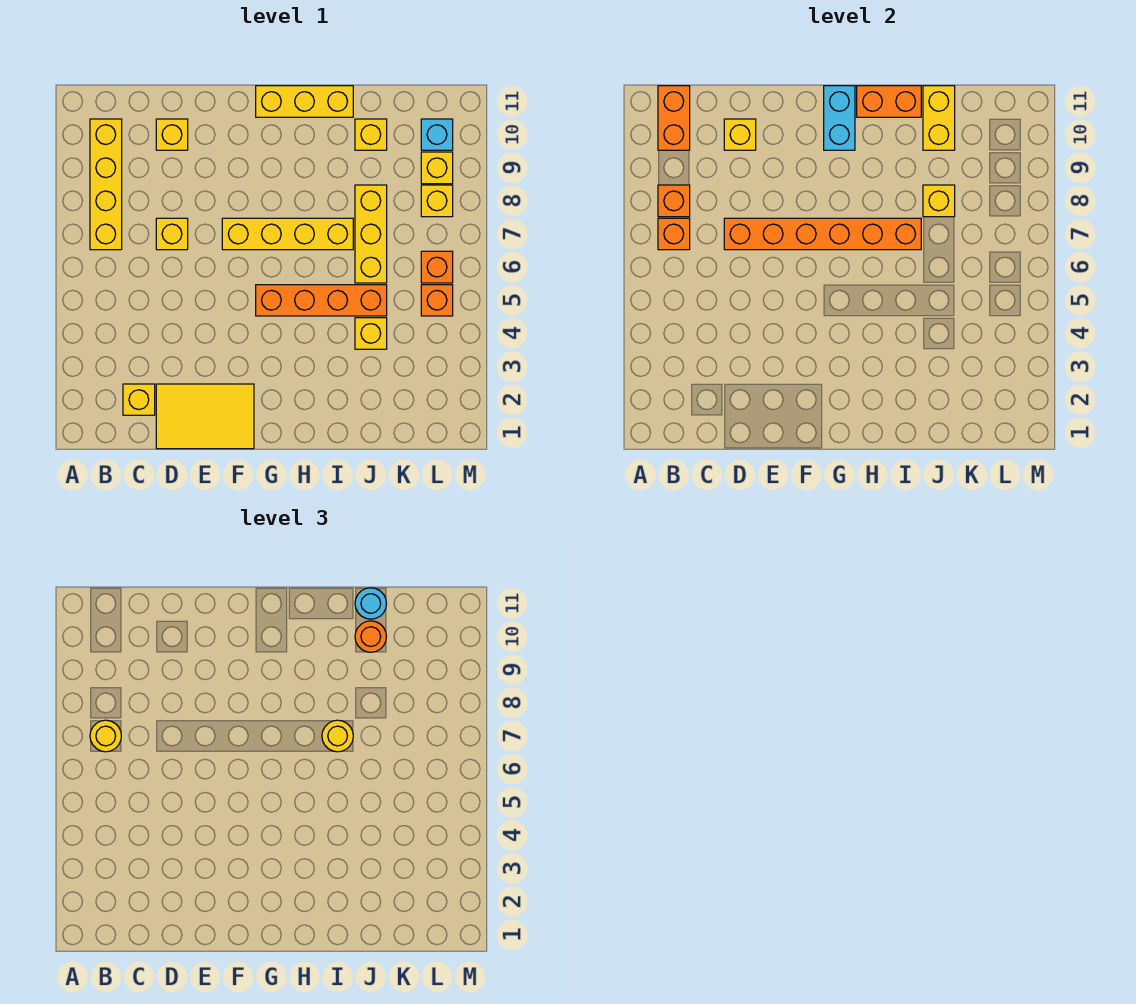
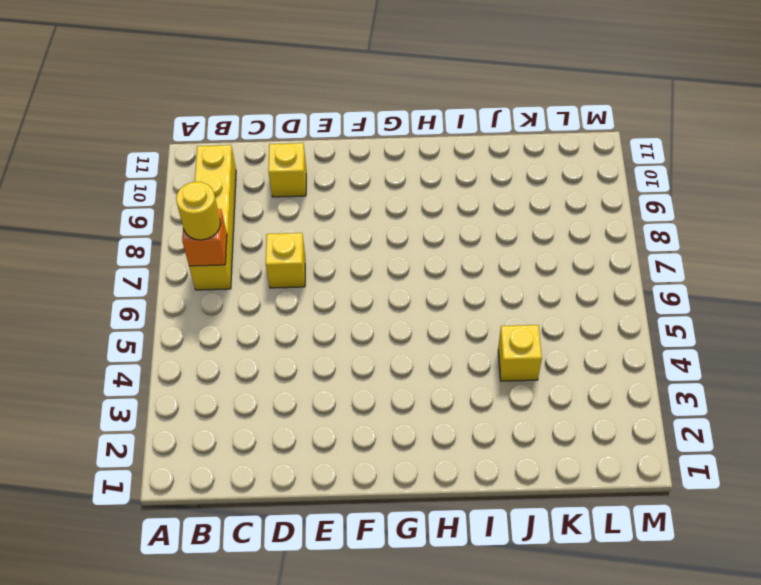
none -> yellow 1x1 brick [123,384,155,415]
none -> yellow 2x3 tile [156,384,254,449]
none -> yellow 1x4 brick [222,218,353,250]

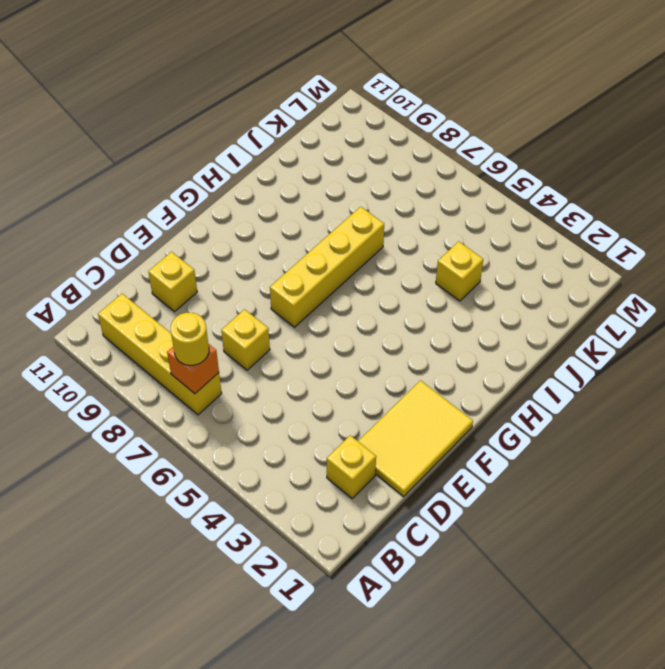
none -> orange 1x4 brick [256,285,387,316]
none -> yellow 1x3 brick [256,86,353,117]
none -> yellow 1x3 brick [355,185,387,283]

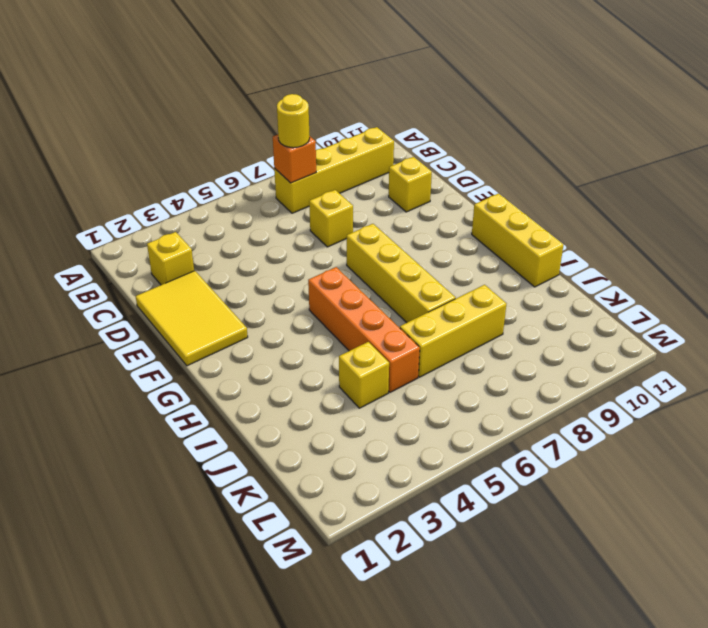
none -> yellow 1x1 brick [355,119,387,150]
none -> orange 1x1 brick [421,285,453,316]
none -> orange 1x1 brick [421,251,453,283]

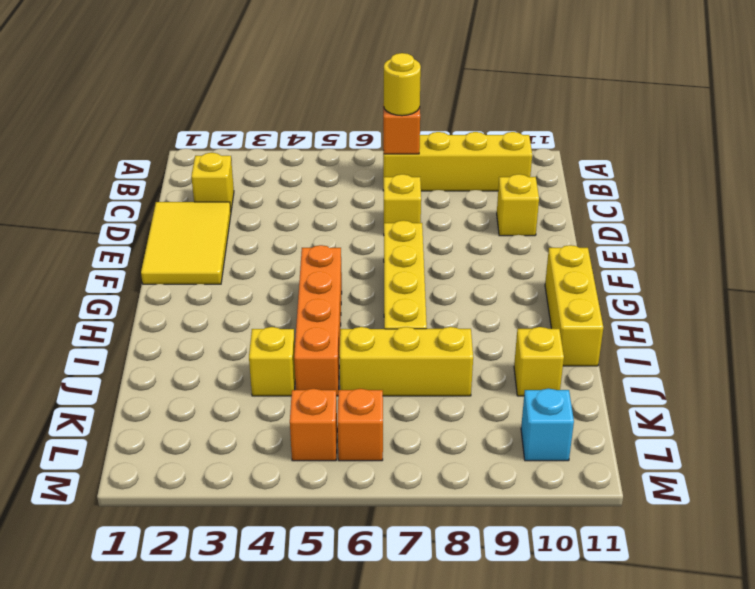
none -> yellow 1x1 brick [421,185,453,217]
none -> yellow 1x1 brick [421,152,453,184]
none -> orange 1x1 brick [658,185,690,217]

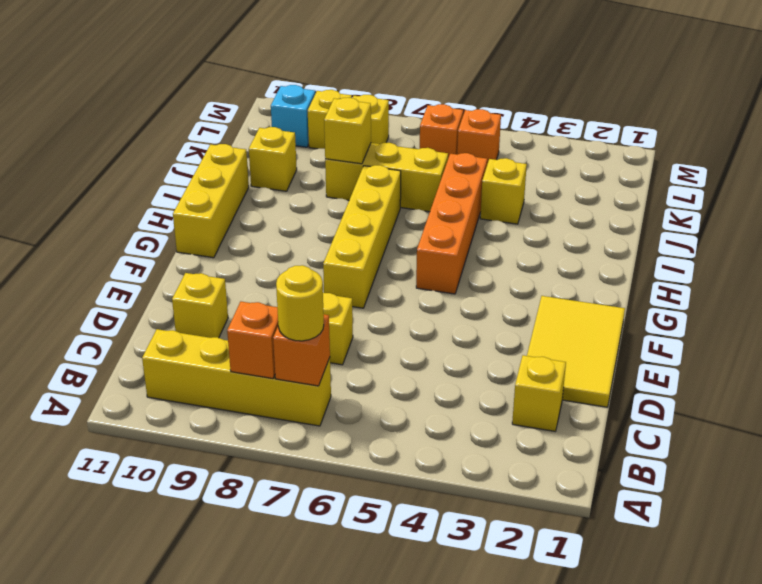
none -> orange 1x2 brick [658,86,690,150]
none -> orange 1x6 brick [724,218,921,250]
none -> yellow 1x1 brick [724,119,756,150]

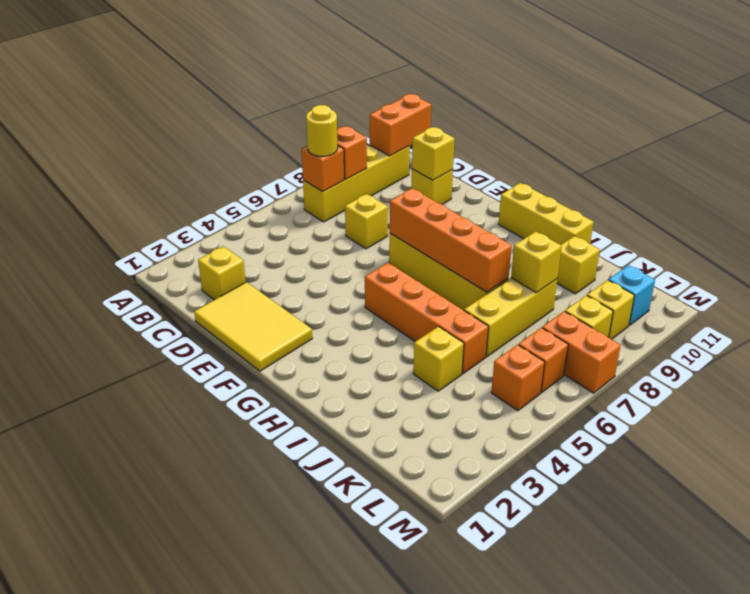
orange 1x4 brick [390,188,512,292] -> orange 1x6 brick [724,218,921,250]
orange 1x2 brick [542,311,621,393] -> orange 1x2 brick moved to [857,86,921,117]
none -> cyan 1x2 brick [824,86,855,150]
none -> yellow 1x2 brick [923,86,955,150]
none -> yellow 1x1 round brick [322,720,353,752]

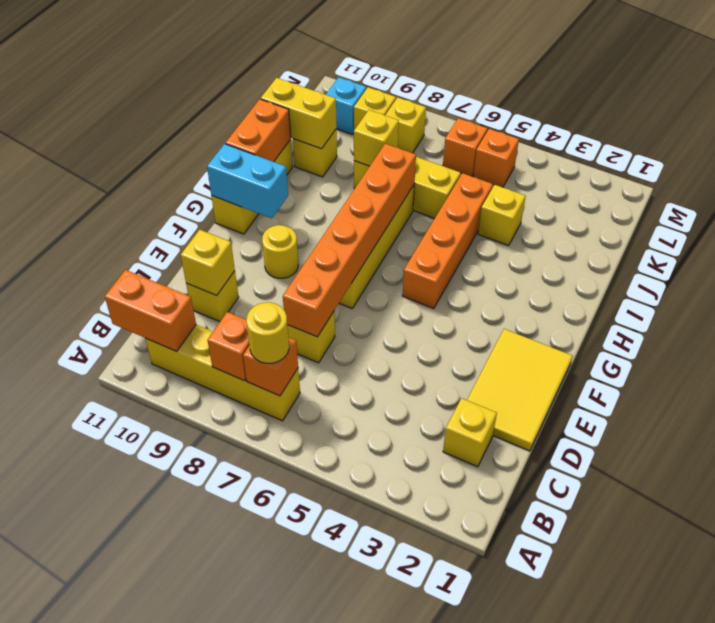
yellow 1x1 round brick [262,225,298,278] -> yellow 1x1 round brick moved to [322,720,353,752]
none -> orange 1x1 round brick [355,621,387,652]
none -> cyan 1x1 round brick [355,588,387,619]

